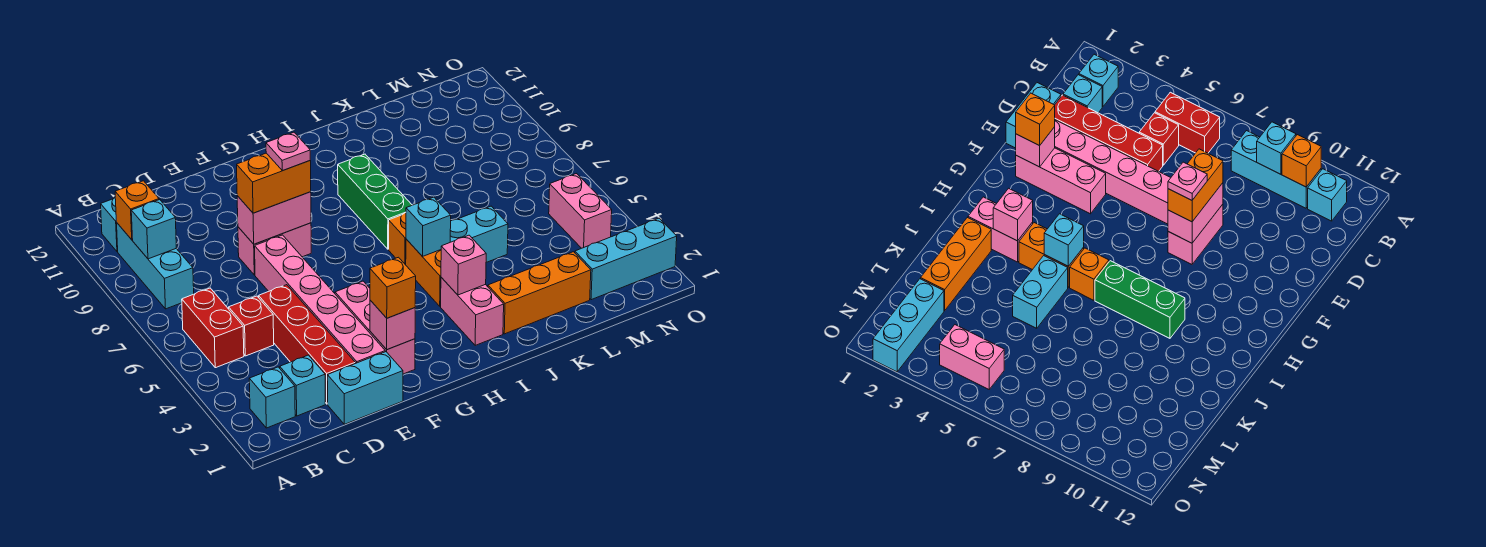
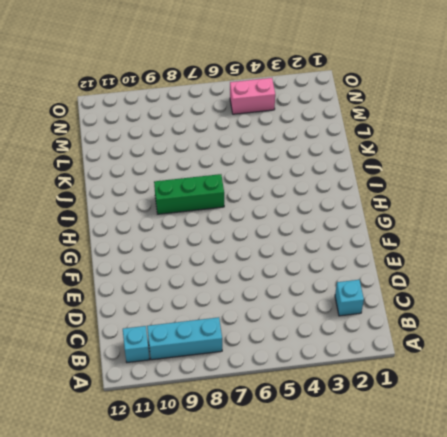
none -> cyan 1x1 brick [249,367,295,428]
none -> red 1x2 brick [182,288,244,368]
none -> red 1x1 brick [229,296,274,356]

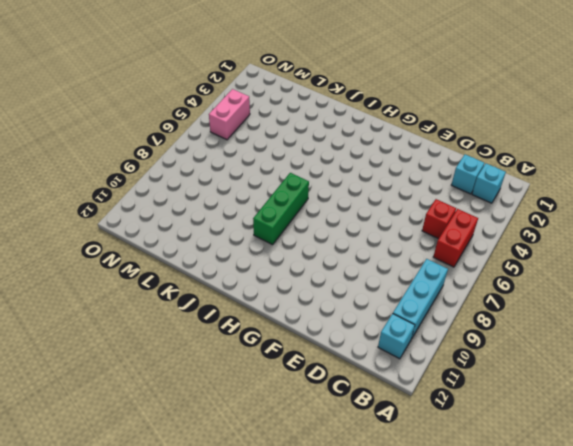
none -> cyan 1x2 brick [327,352,403,424]
none -> red 1x4 brick [259,285,355,404]
none -> pink 1x6 brick [255,235,385,363]

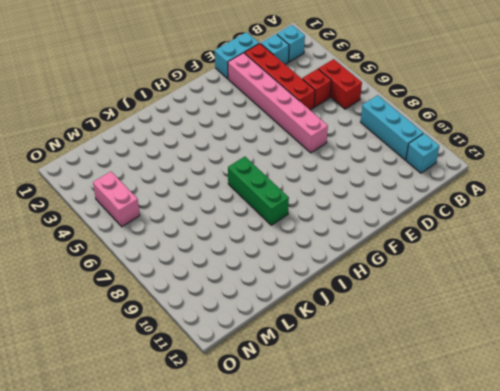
none -> pink 1x2 brick [238,223,311,275]
none -> pink 1x3 brick [335,281,415,374]
none -> pink 1x2 brick [441,277,504,345]

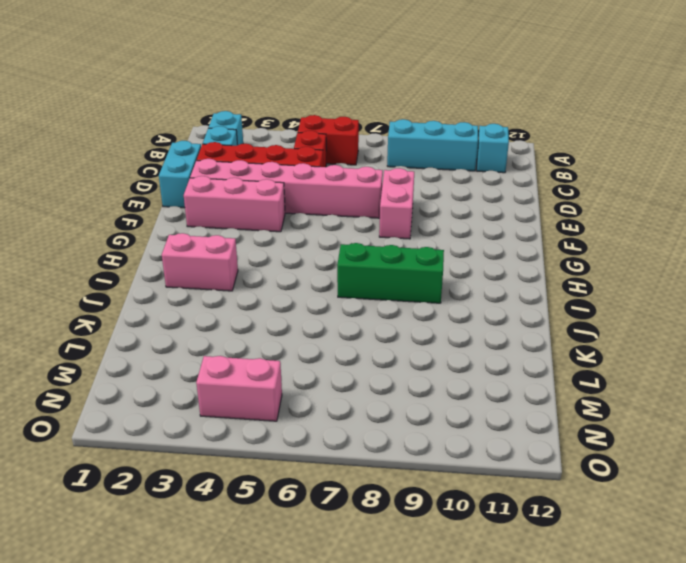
none -> orange 1x2 brick [406,239,441,306]
none -> orange 1x1 brick [389,212,406,265]
none -> orange 1x3 brick [488,252,591,334]

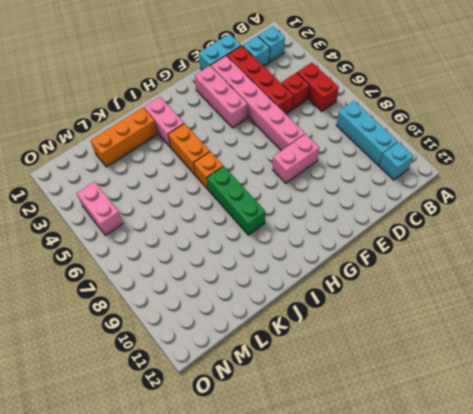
none -> cyan 1x2 brick [450,206,508,262]
none -> cyan 1x3 brick [575,218,677,300]
none -> cyan 1x1 brick [131,200,176,259]

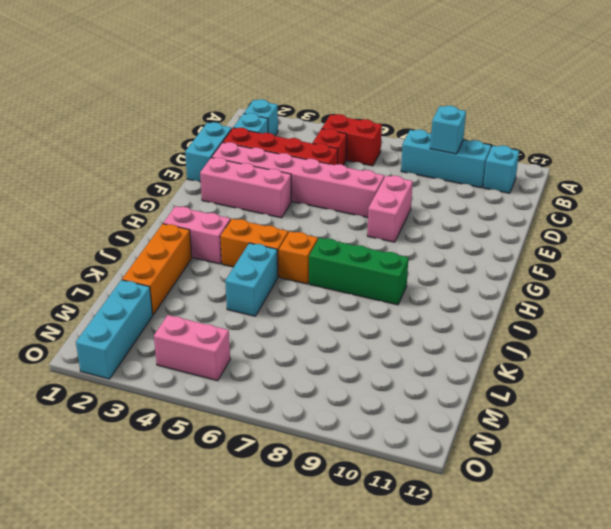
none -> orange 1x1 brick [115,181,159,240]
none -> pink 1x2 brick [237,192,311,244]
none -> pink 1x1 brick [370,300,415,350]

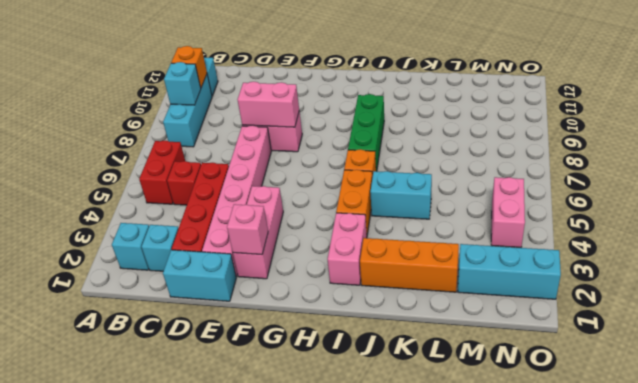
none -> pink 1x1 brick [441,235,486,295]
none -> cyan 1x1 brick [406,197,451,257]
none -> orange 1x2 brick [237,153,311,213]

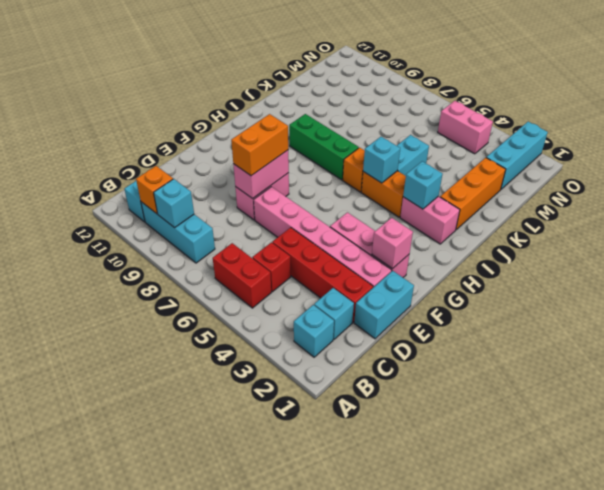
cyan 1x1 brick [403,161,442,209] -> pink 1x1 brick [441,235,486,295]
none -> orange 1x1 brick [370,257,416,318]
none -> pink 1x1 plate [266,132,310,171]

